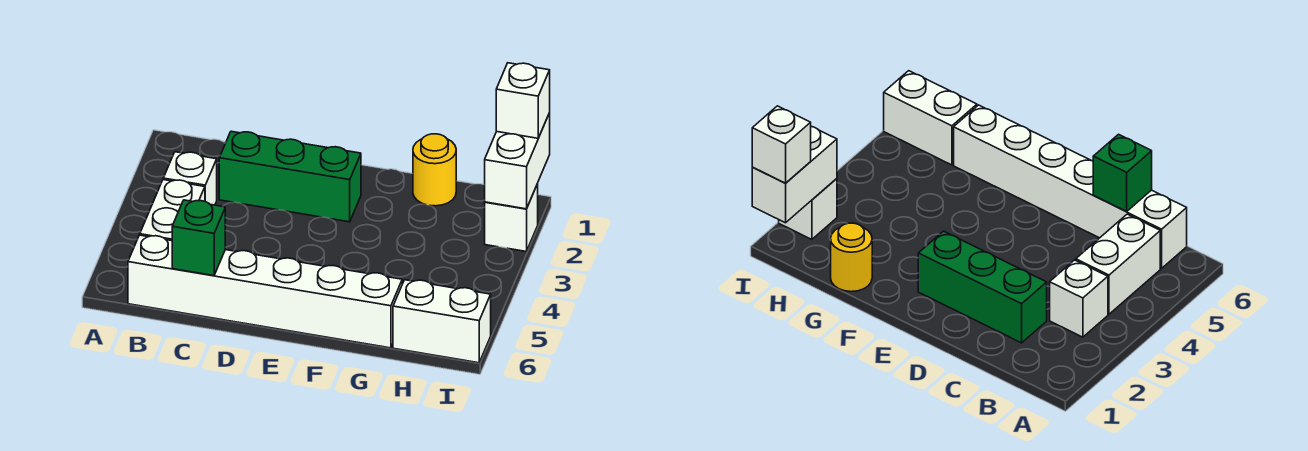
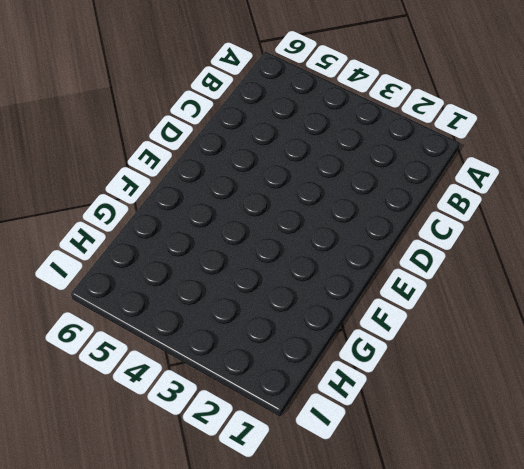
none -> white 1x1 brick [163,152,217,205]
none -> white 1x2 brick [140,180,205,241]

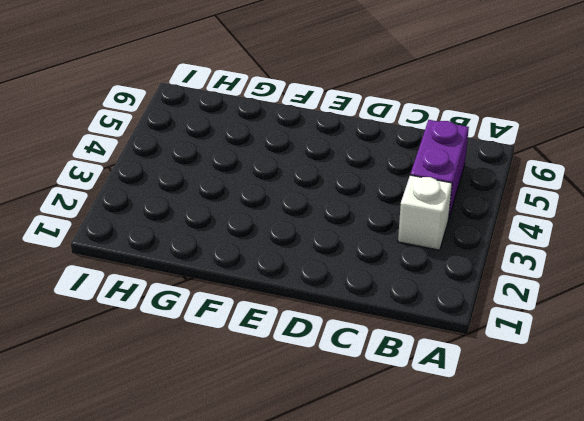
purple 1x2 brick [410,120,469,220] -> white 1x2 brick [140,180,205,241]
none -> white 1x6 brick [128,235,402,348]
none -> green 1x3 brick [219,131,361,222]

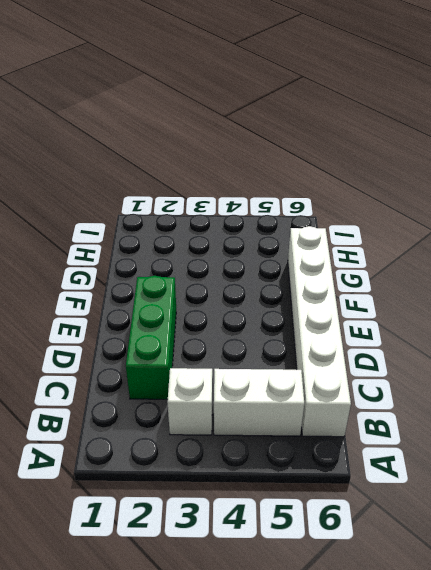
none -> yellow 1x1 round brick [413,134,456,206]
none -> white 1x2 brick [393,280,491,363]

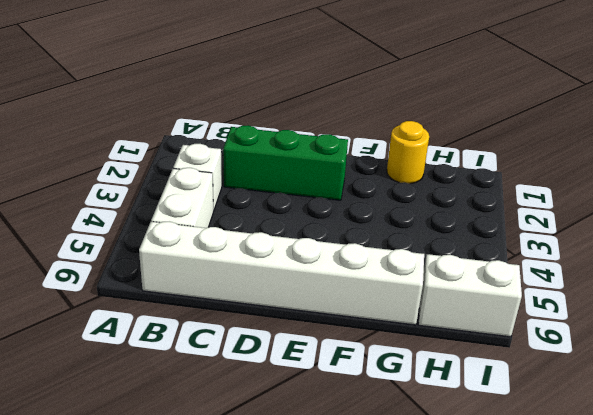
none -> white 1x1 brick [485,184,538,251]
none -> green 1x1 brick [172,200,225,276]

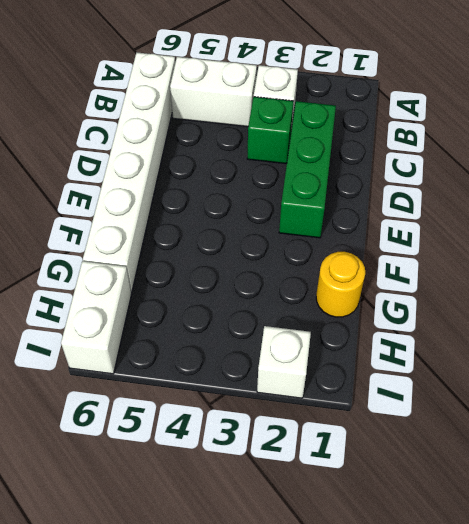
green 1x1 brick [247,97,293,164] -> green 1x1 brick moved to [172,200,225,276]
none -> white 1x2 brick [485,113,550,209]
none -> white 1x1 brick [496,63,550,138]

